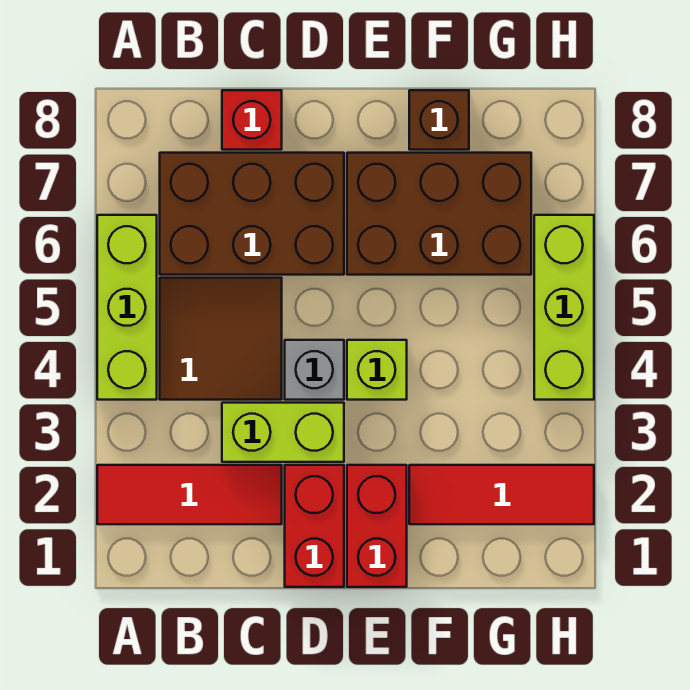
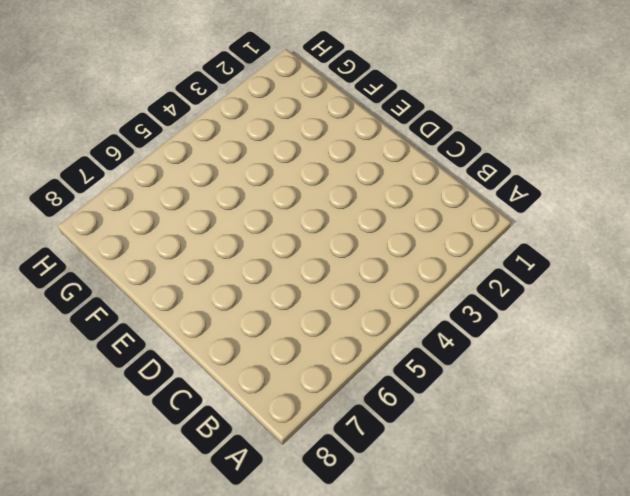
none -> red 1x3 tile [97,465,282,524]
none -> lime 1x3 brick [97,215,157,400]
none -> brown 2x2 tile [160,278,282,400]

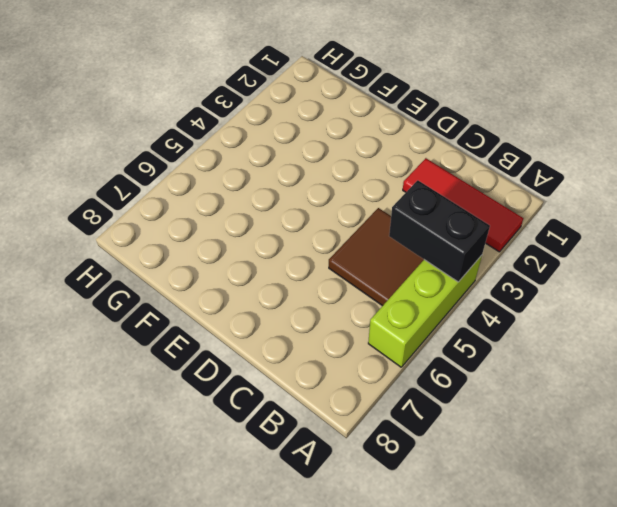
black 1x2 brick [389,180,490,282] -> none
none -> brown 2x3 brick [160,153,344,275]
none -> lime 1x2 brick [222,403,344,462]
none -> red 1x1 brick [222,90,282,150]

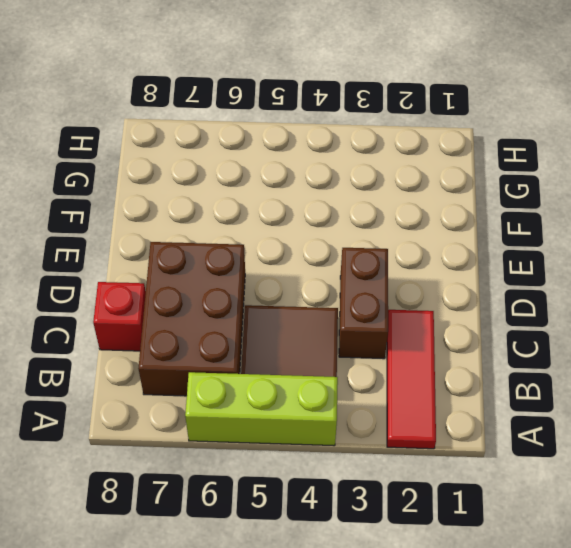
brown 1x2 brick [339,248,388,359] -> lime 1x2 brick [222,403,344,462]
none -> red 1x2 brick [285,465,344,587]
none -> grey 1x1 brick [285,340,344,400]
none -> red 1x2 brick [347,465,407,587]

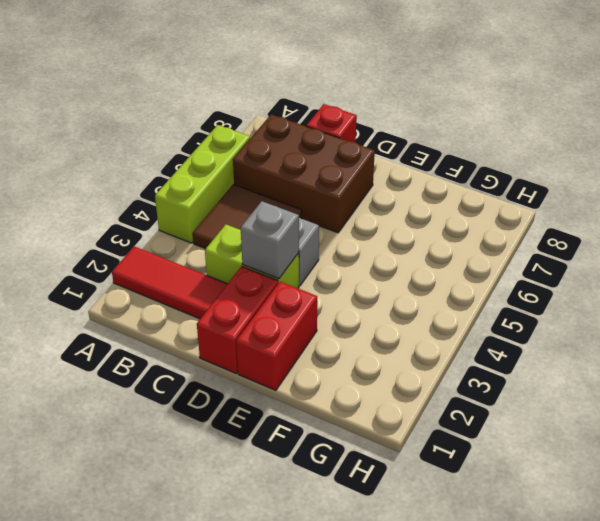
grey 1x1 brick [241,201,299,279] -> none
none -> lime 1x1 brick [347,340,407,400]
none -> brown 2x3 brick [347,153,531,275]
none -> red 1x3 tile [409,465,594,524]

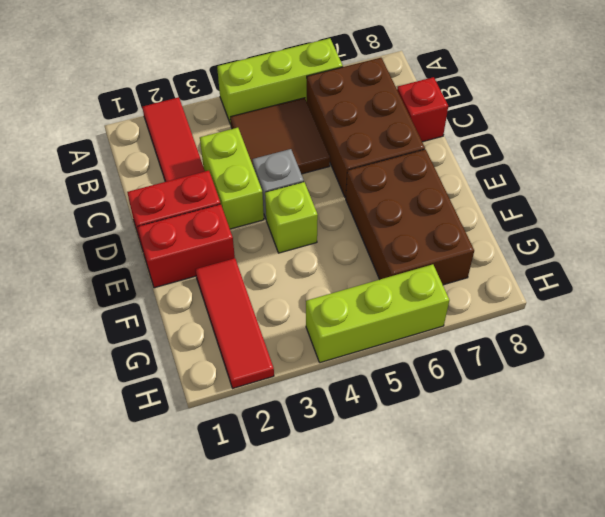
none -> brown 1x1 brick [409,90,469,150]

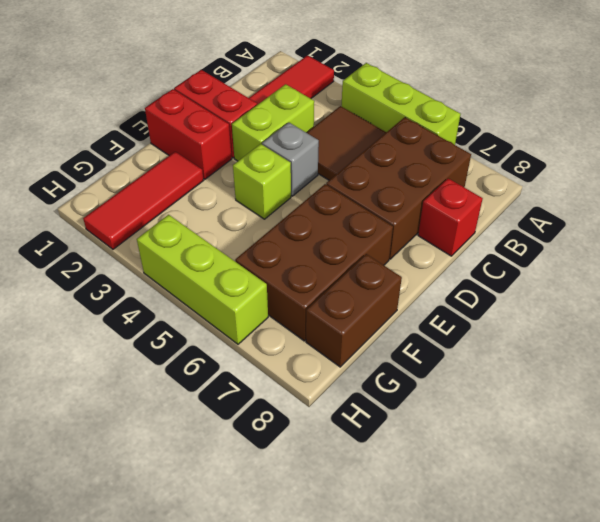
brown 1x2 brick [306,254,402,367] -> brown 1x1 brick [409,90,469,150]

